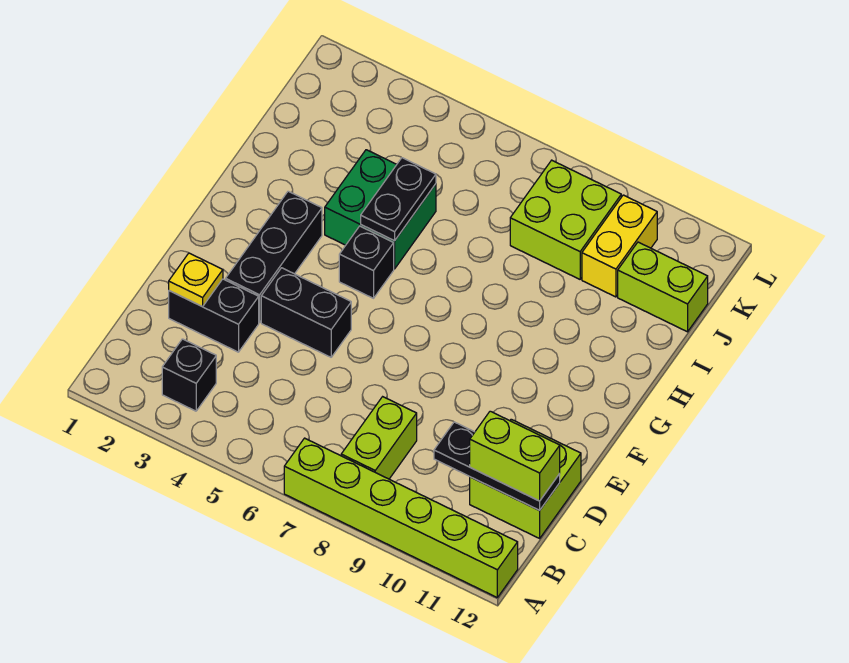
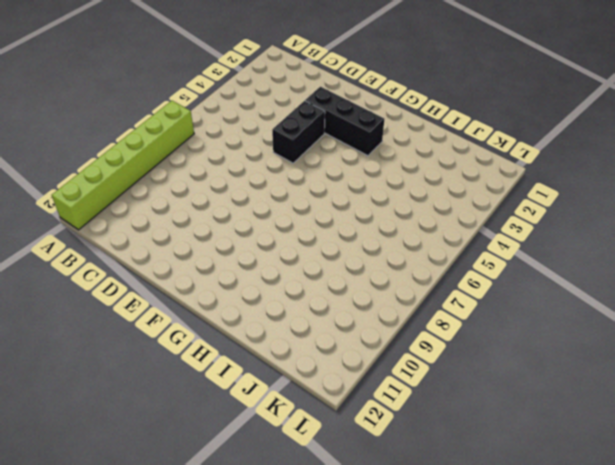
none -> black 1x1 brick [162,339,216,411]
none -> lime 1x2 brick [341,397,417,479]
none -> lime 2x2 brick [470,419,581,538]

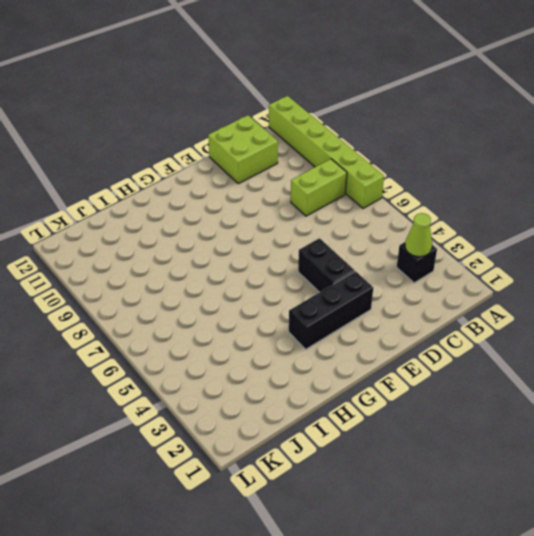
lime 1x1 cone [405,213,432,257] -> none
none -> black 1x2 brick [169,279,259,352]
none -> black 1x1 brick [339,226,394,298]
none -> green 2x2 brick [325,150,436,269]

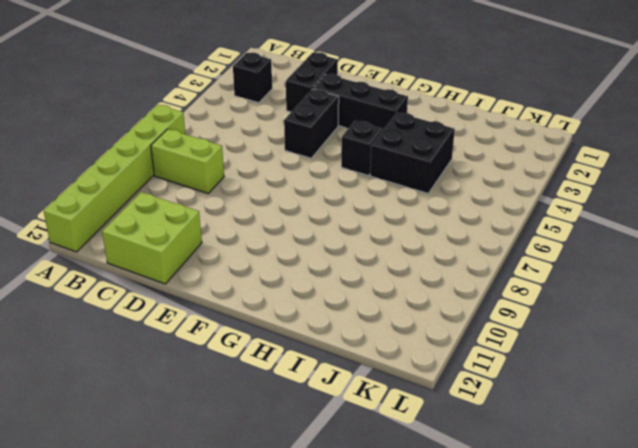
black 2x2 brick [370,113,455,193] -> green 2x2 brick [325,150,436,269]
none -> lime 2x2 brick [510,160,621,279]
none -> yellow 1x2 brick [582,195,657,297]
none -> lime 1x2 brick [618,242,708,332]

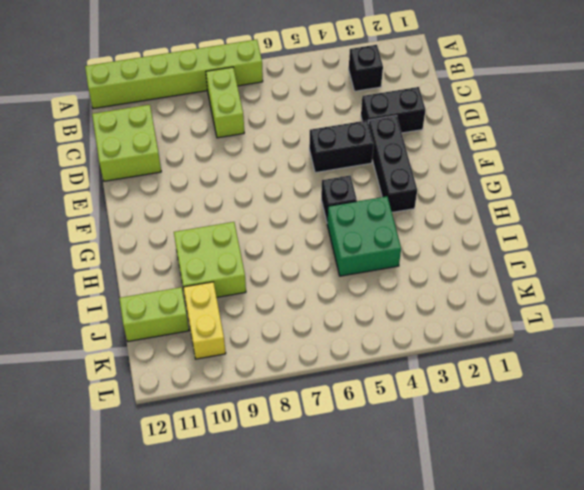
lime 2x2 brick [174,222,246,297] -> lime 2x2 brick moved to [510,160,621,279]
none -> black 1x3 plate [434,422,560,510]
none -> yellow 1x1 plate [169,253,223,307]
none -> black 1x2 plate [361,158,436,241]

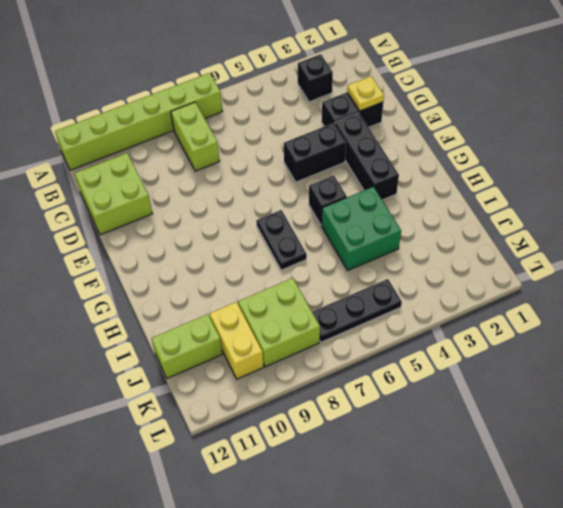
black 1x2 plate [256,210,307,270] -> black 1x2 plate moved to [361,158,436,241]
black 1x3 plate [312,279,402,342] -> black 1x3 plate moved to [434,422,560,510]
none -> lime 1x2 brick [470,411,560,501]

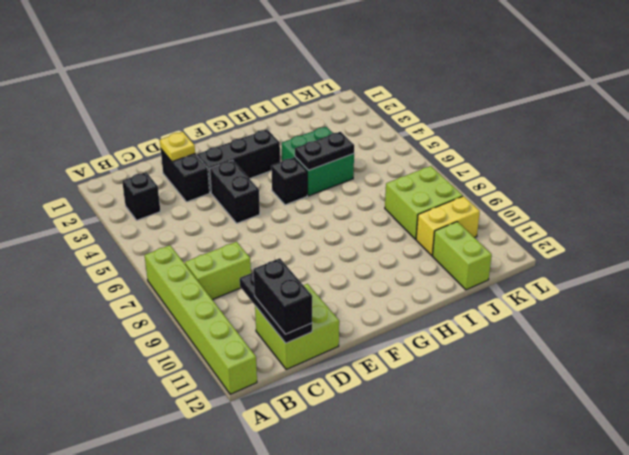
black 1x2 brick [253,258,312,334] -> lime 1x2 brick [470,411,560,501]

